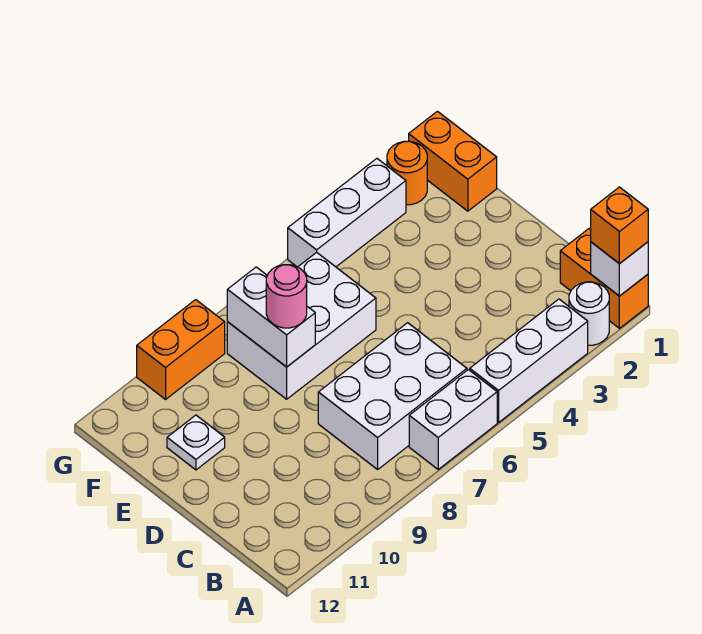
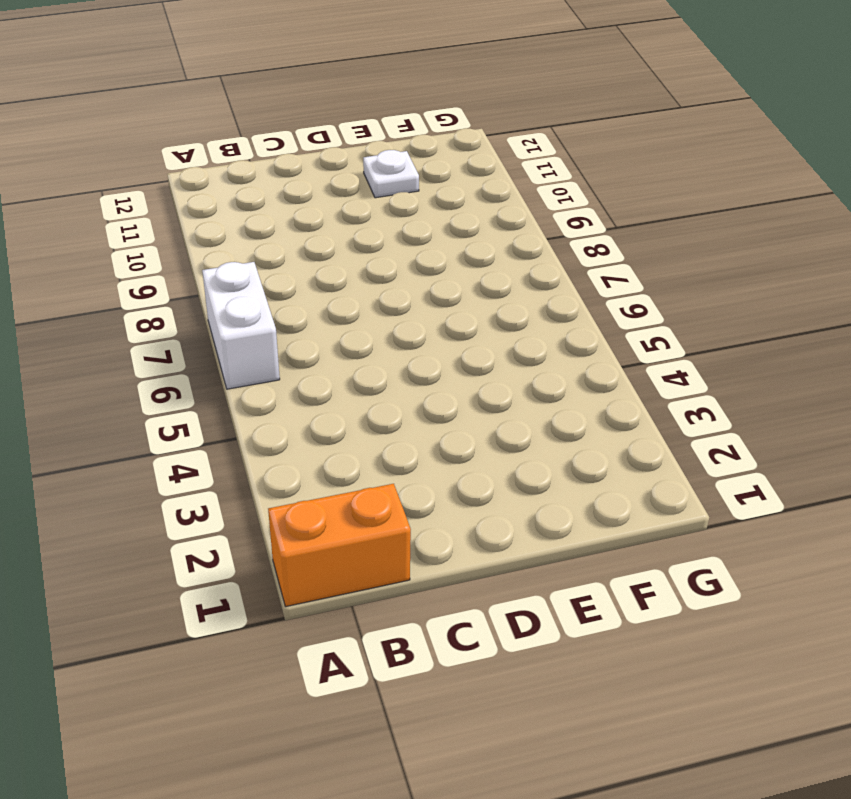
none -> white 1x1 round brick [569,282,609,345]
none -> white 1x3 brick [470,299,588,422]
none -> white 2x3 brick [318,323,467,469]

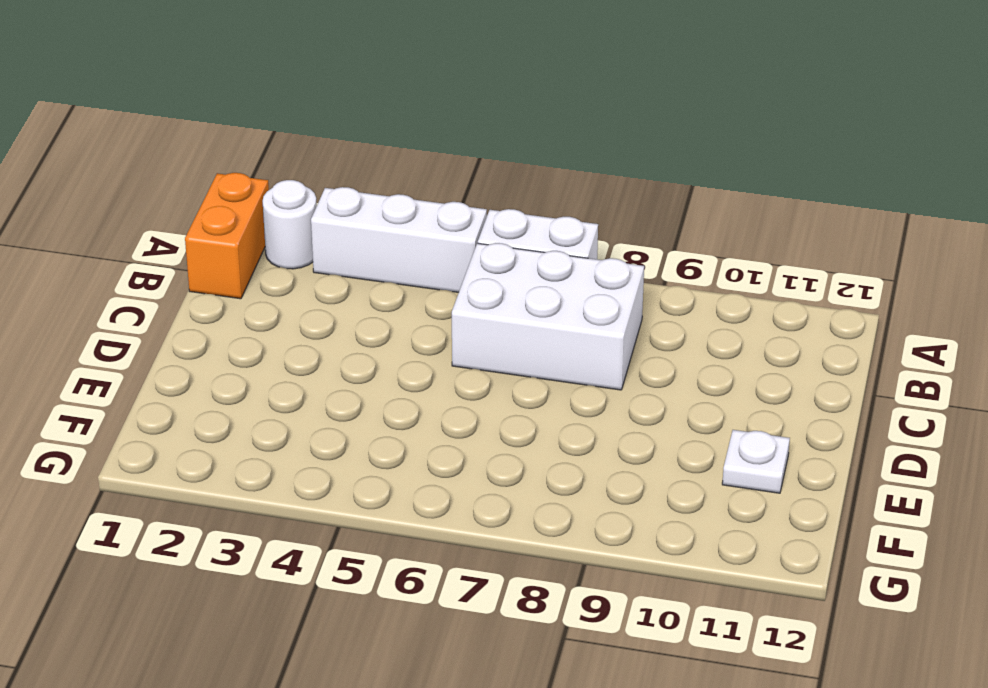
none -> white 2x3 brick [227,252,376,399]
none -> orange 1x2 brick [409,111,497,211]
none -> orange 1x1 round brick [387,141,427,205]

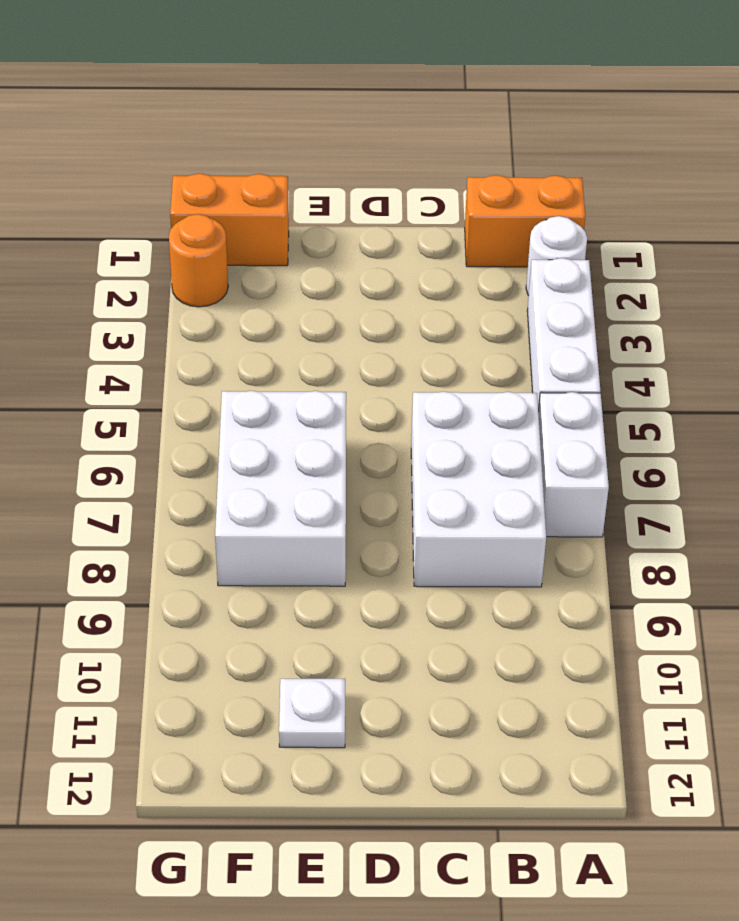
none -> white 1x3 brick [288,159,406,267]
none -> orange 1x2 brick [137,300,225,399]
none -> white 1x1 brick [591,242,648,296]

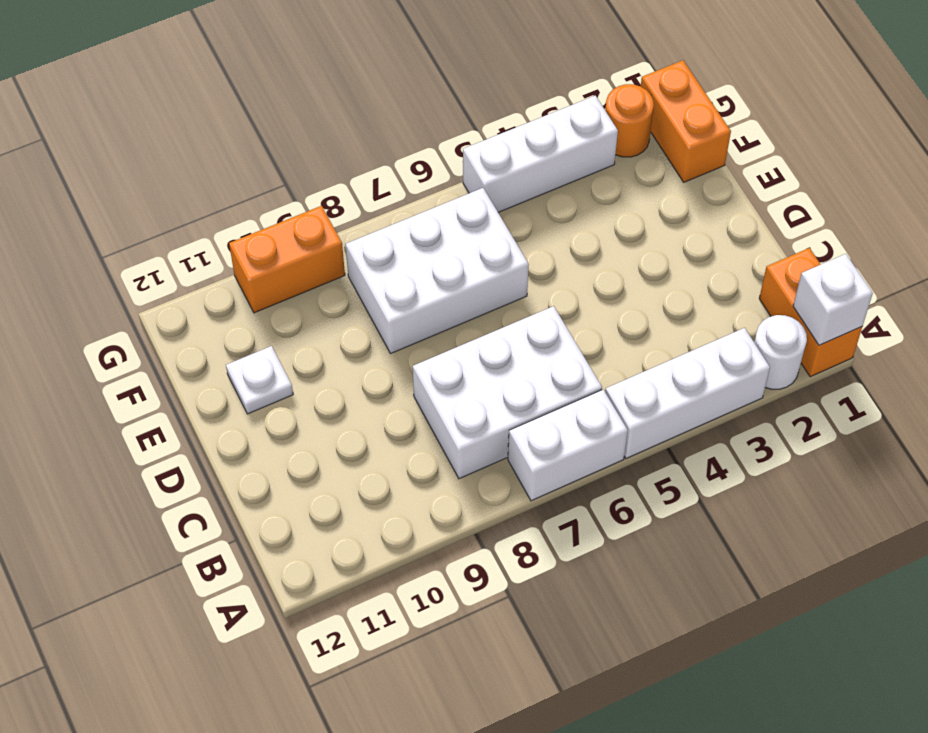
none -> white 1x2 brick [227,267,315,367]
none -> orange 1x1 brick [591,187,648,264]
none -> pink 1x1 round brick [266,265,307,328]

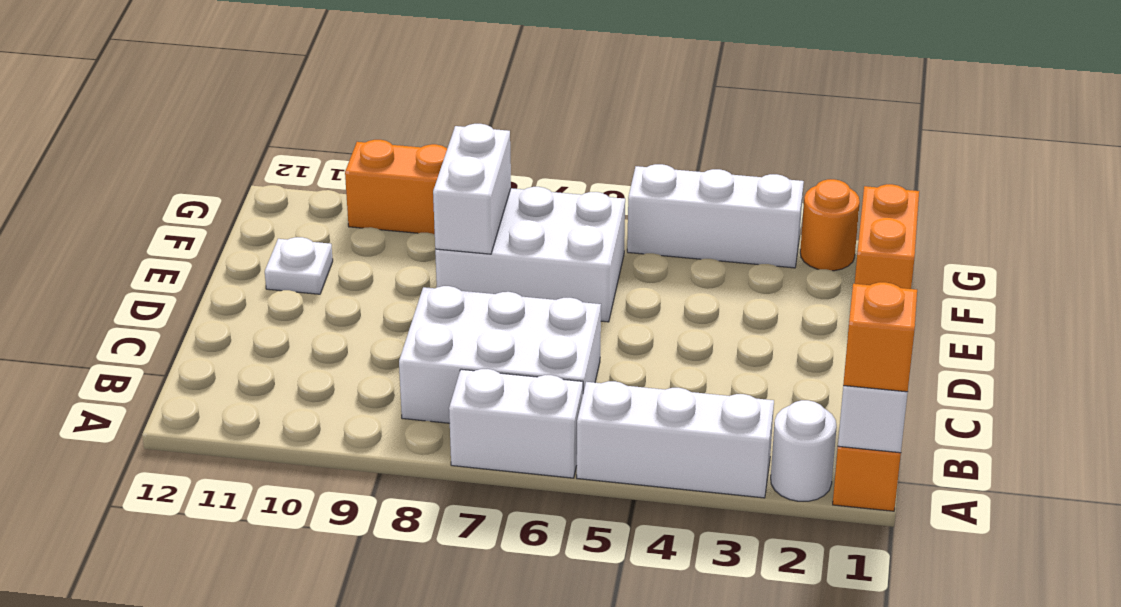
none -> pink 1x1 round brick [266,265,307,328]

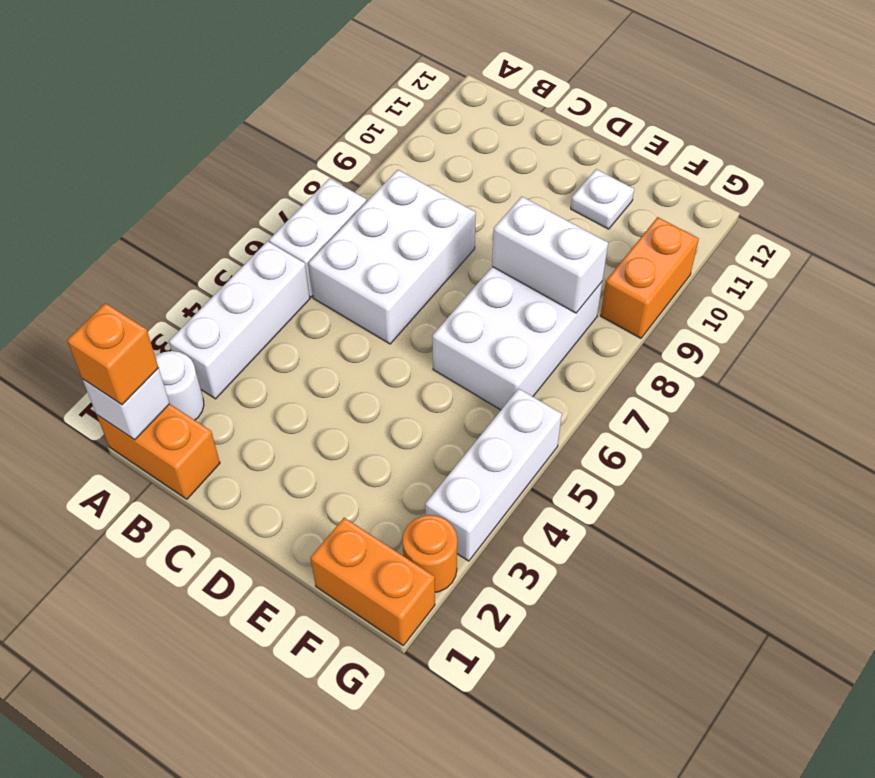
none -> pink 1x1 round brick [266,265,307,328]

